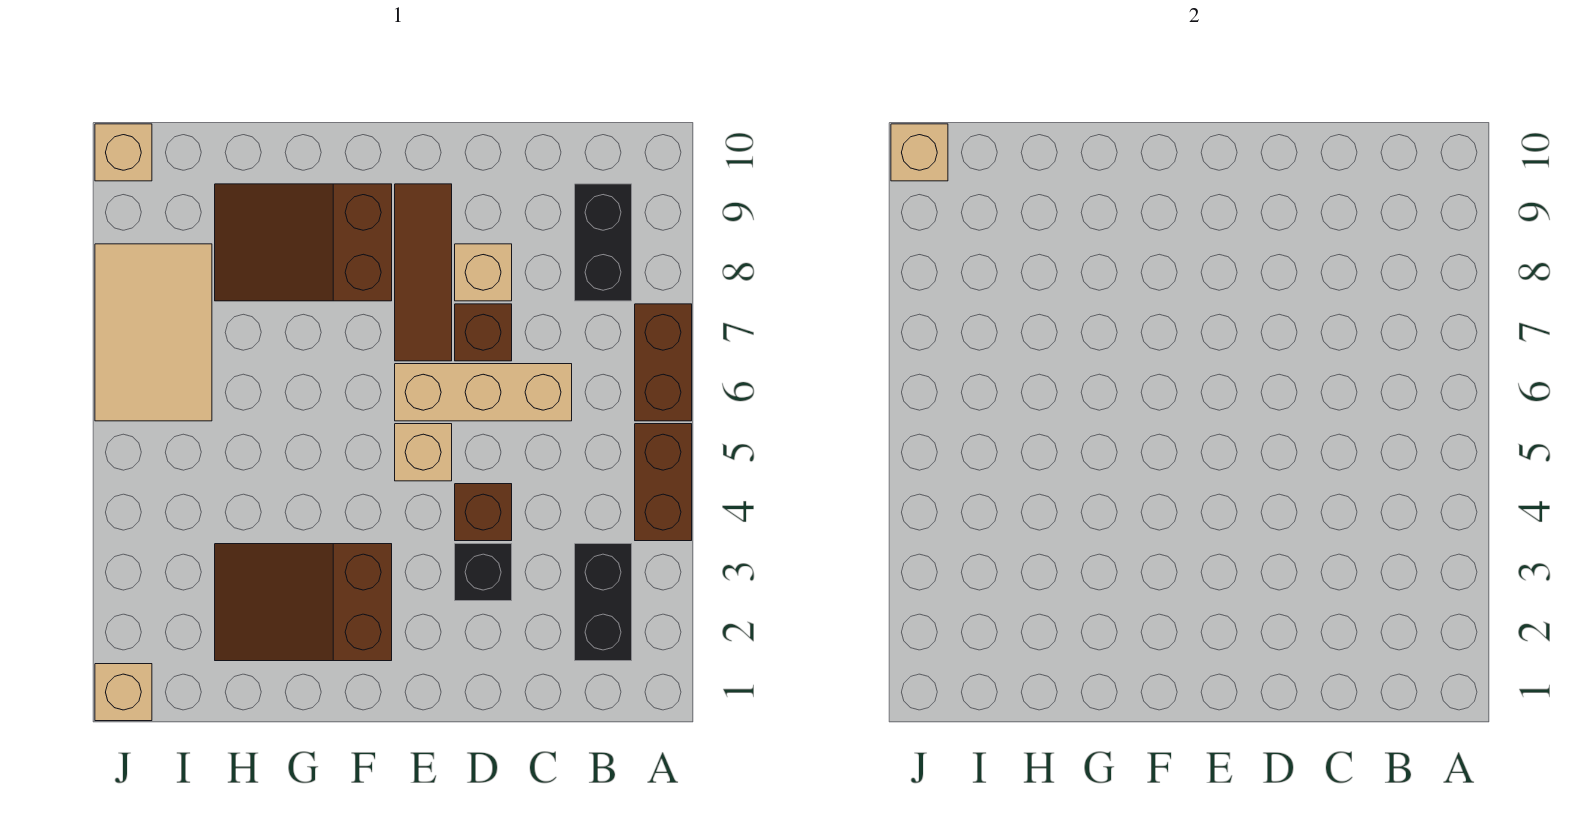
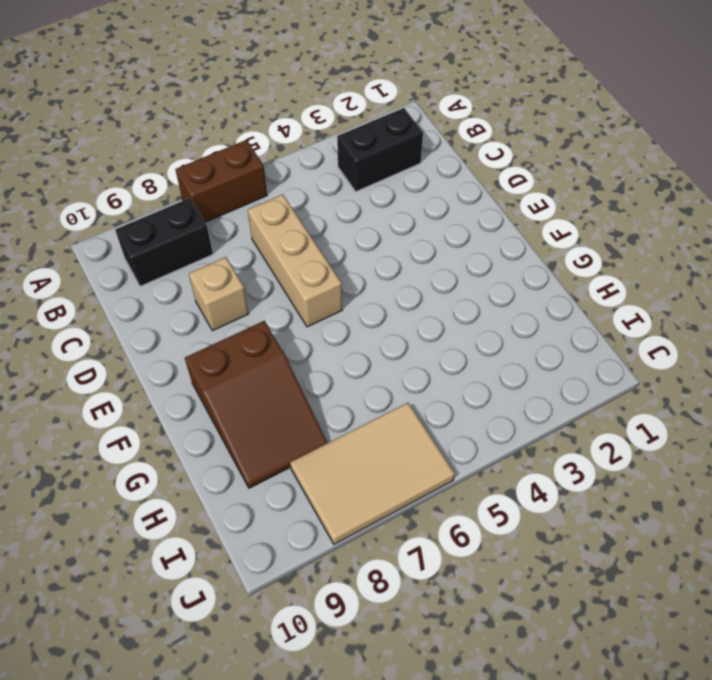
none -> brown 1x2 brick [635,424,692,541]
none -> black 1x1 brick [455,544,512,601]
none -> brown 1x1 brick [455,484,512,541]

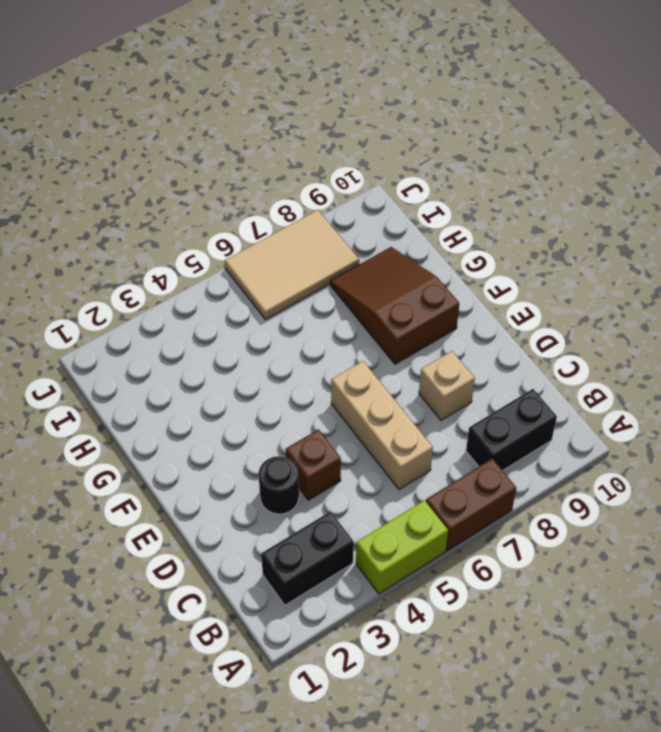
lime 1x2 brick [356,500,448,594] -> brown 1x2 brick [635,424,692,541]
black 1x1 round brick [258,456,299,514] -> black 1x1 brick [455,544,512,601]
none -> brown 1x1 brick [455,304,512,361]
none -> tan 1x1 brick [395,424,452,481]
none -> brown 1x3 tile [395,184,452,361]

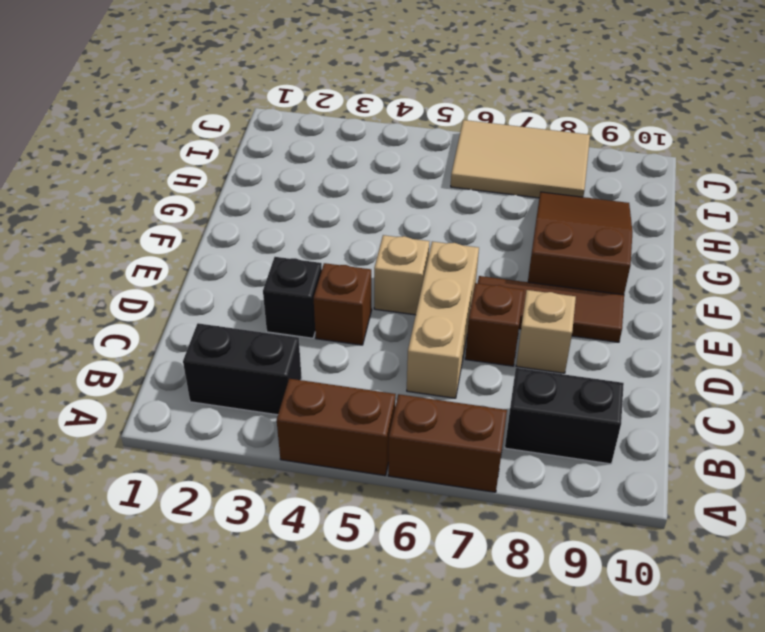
none -> brown 2x3 slope [215,544,392,661]
none -> tan 1x1 brick [95,664,152,721]
none -> tan 1x1 brick [95,124,152,181]

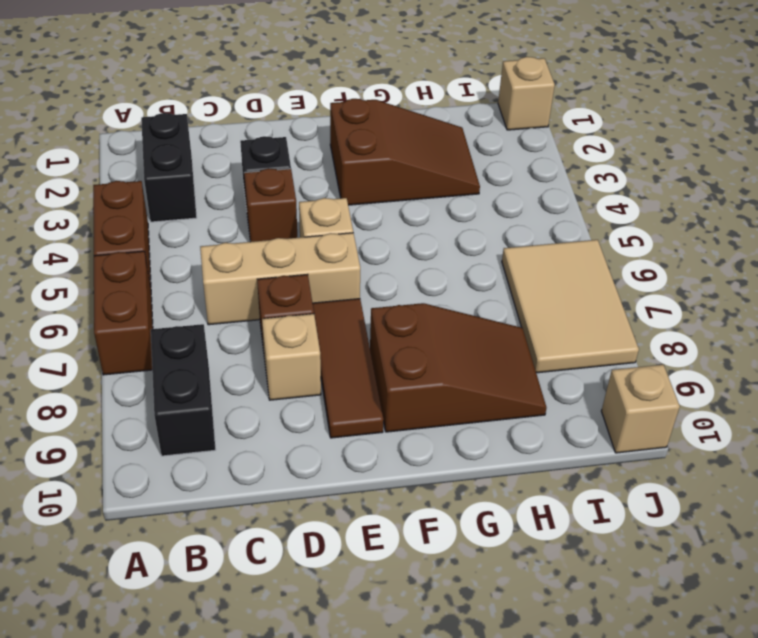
none -> tan 1x1 brick [891,124,948,181]

